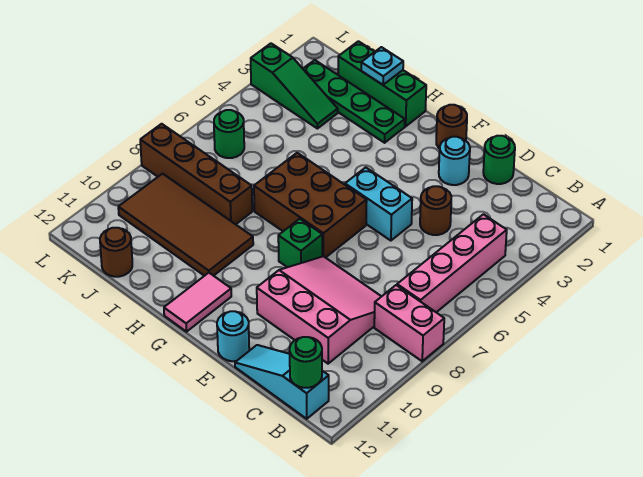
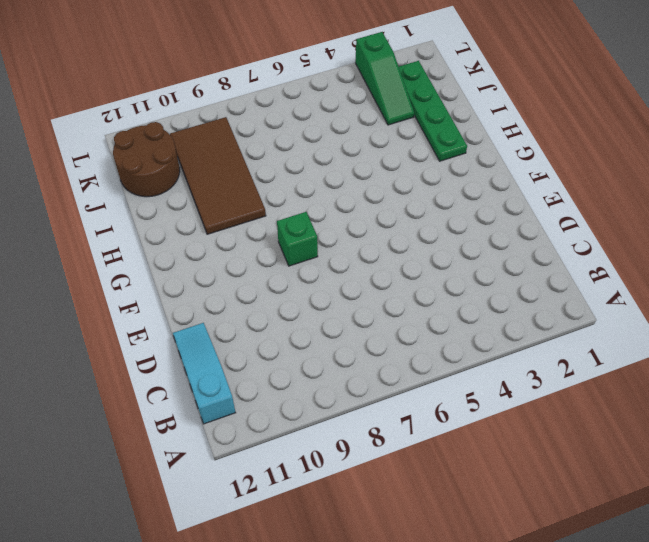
brown 2x2 round brick [113,122,180,197] -> brown 1x1 round brick [100,228,132,277]
none -> pink 1x2 brick [374,285,444,361]
none -> pink 1x4 brick [397,214,507,312]
none -> pink 3x3 slope [257,256,382,364]

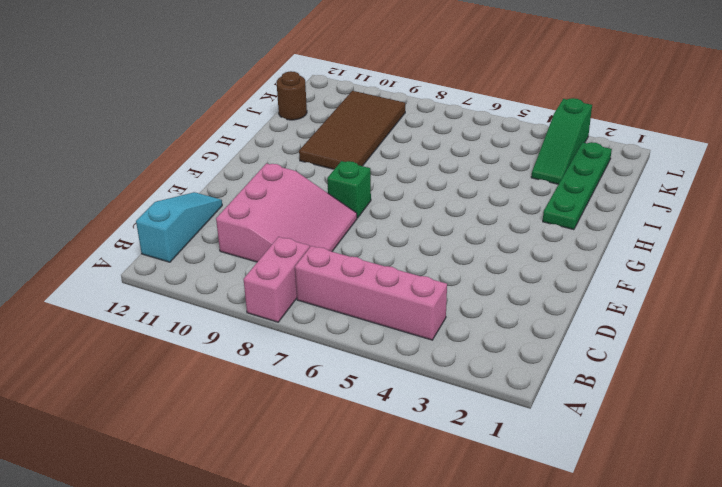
none -> green 1x1 round brick [483,136,515,184]
none -> brown 1x1 round brick [420,186,451,235]
none -> cyan 1x1 round brick [439,137,470,185]

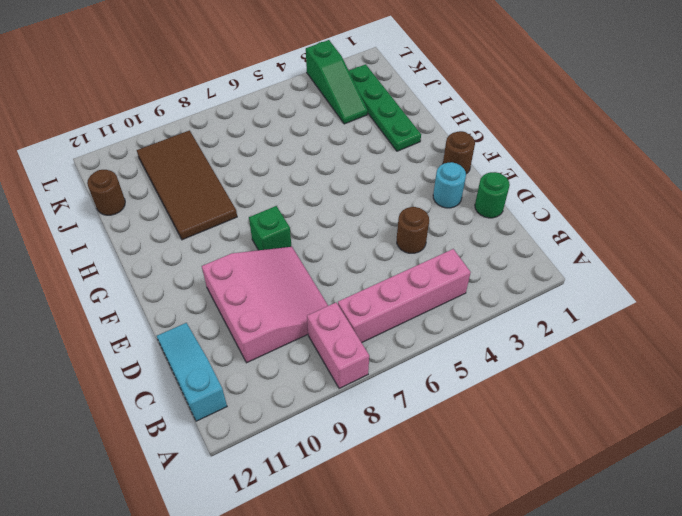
none -> cyan 1x2 brick [345,167,412,241]
none -> cyan 1x1 round brick [217,311,249,361]
none -> brown 2x3 brick [254,153,367,258]

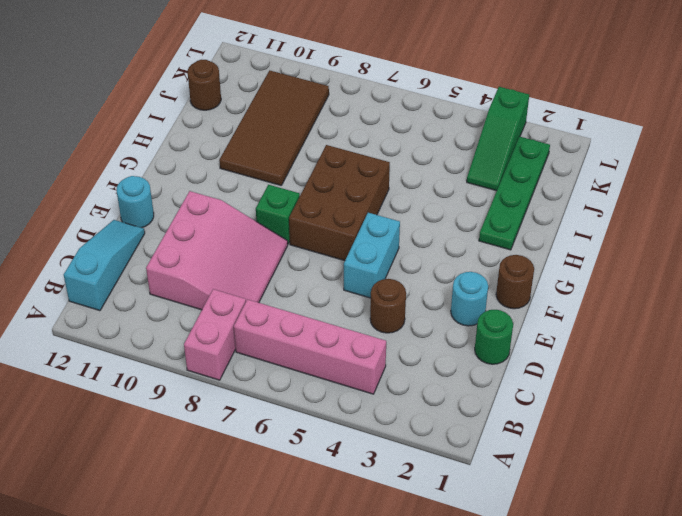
none -> pink 1x2 tile [164,273,231,332]
none -> green 1x3 brick [338,41,426,126]
none -> brown 1x4 brick [140,124,252,224]

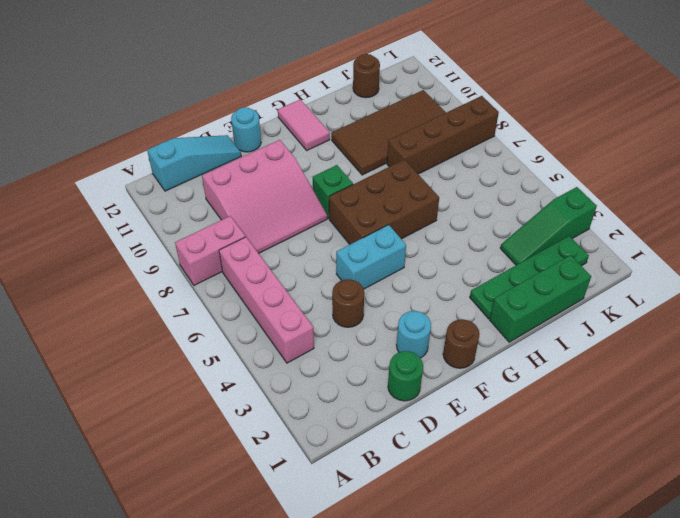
none -> green 1x1 round brick [214,110,244,158]
none -> green 1x1 round brick [290,337,322,388]
none -> cyan 1x1 plate [361,47,403,85]

